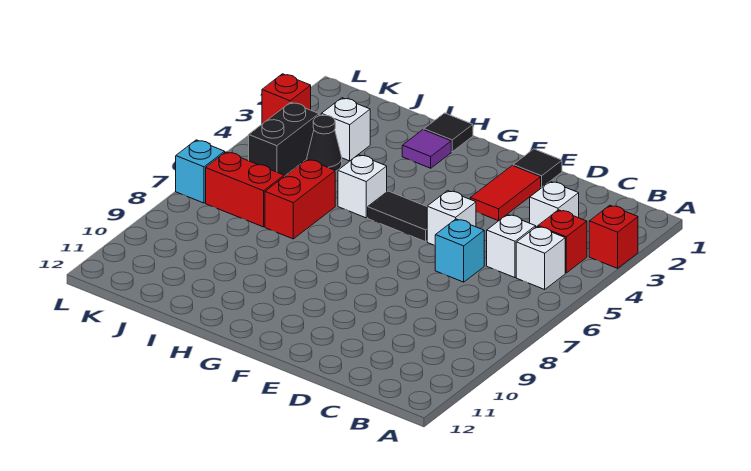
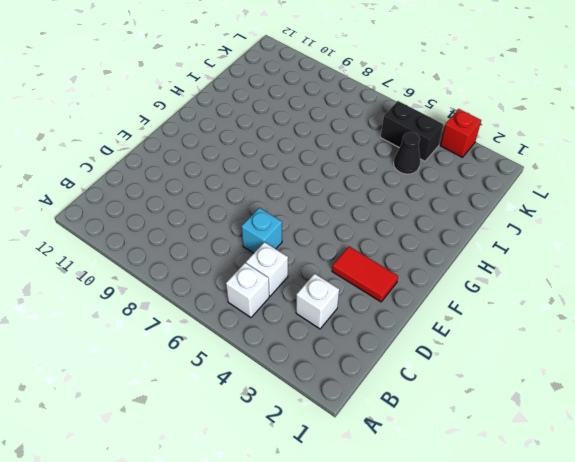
none -> red 1x1 brick [589,205,638,268]
none -> red 1x1 brick [538,210,587,273]
none -> black 1x1 tile [513,149,562,188]

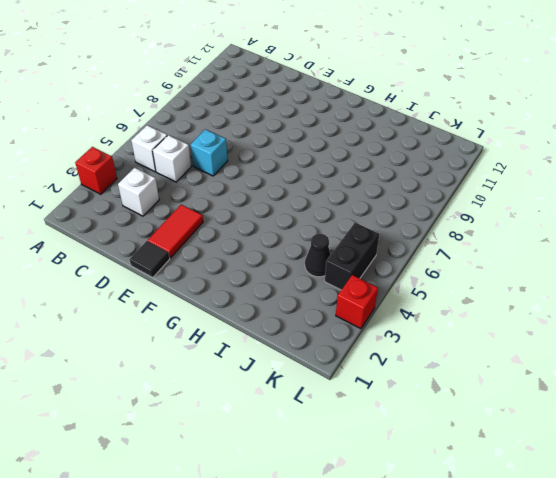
none -> red 1x1 brick [538,210,587,273]
none -> white 1x1 brick [427,191,476,245]
none -> black 1x2 tile [368,191,427,242]

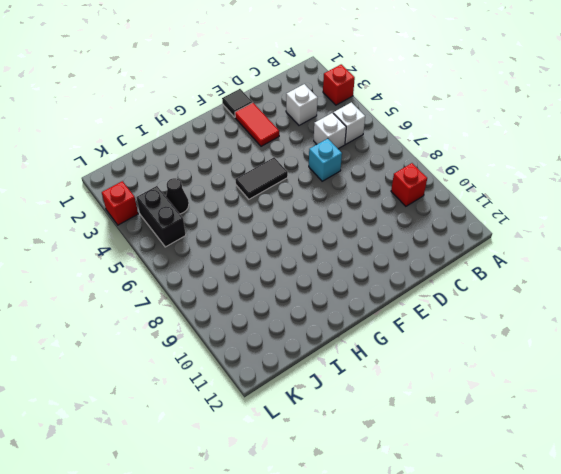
red 1x1 brick [391,163,427,206] -> red 1x1 brick moved to [538,210,587,273]
none -> white 1x1 brick [427,191,476,245]
none -> black 1x1 tile [424,113,473,152]
none -> purple 1x1 tile [402,130,451,168]

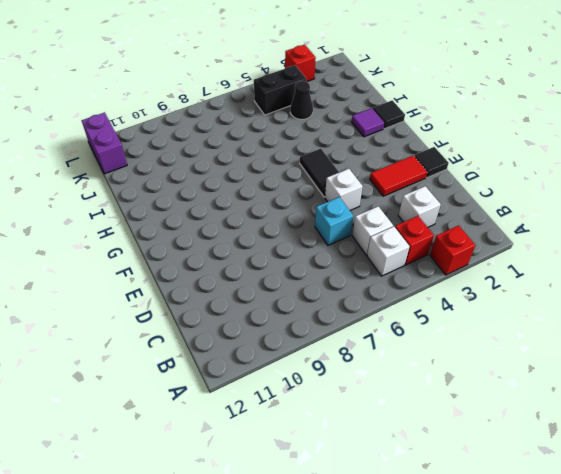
purple 1x2 brick [82,112,127,174] -> none
none -> white 1x1 brick [338,155,387,218]
none -> red 1x2 brick [265,159,335,239]
none -> white 1x1 brick [321,98,370,161]

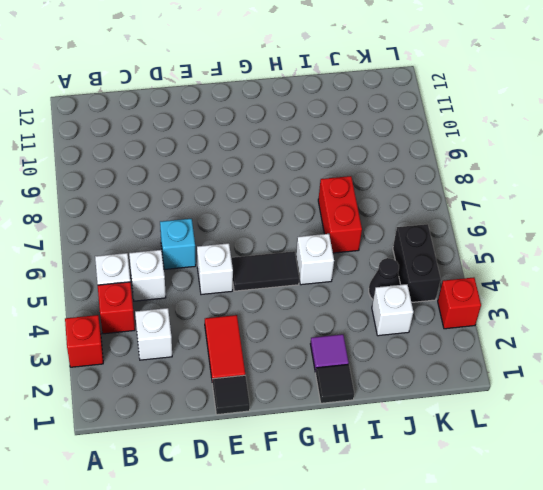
none -> red 1x2 brick [206,152,284,227]
none -> cyan 1x1 brick [176,140,225,203]

